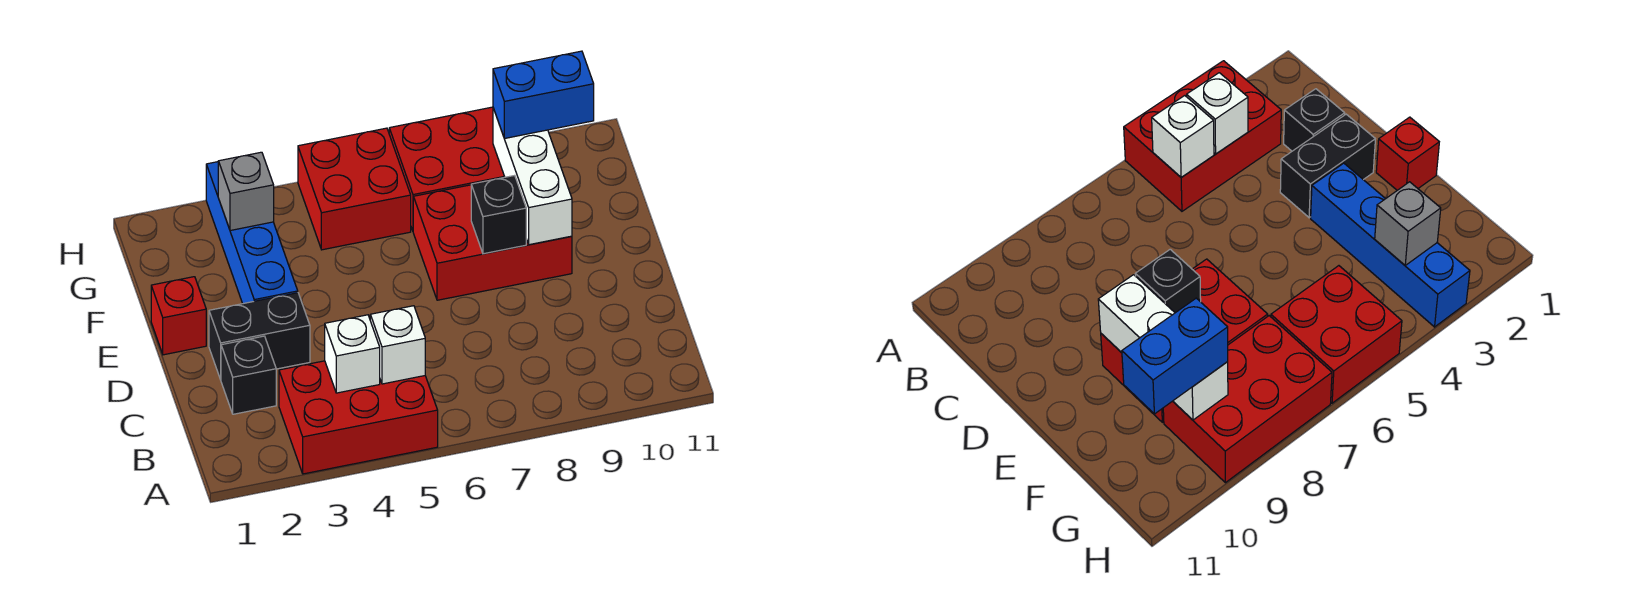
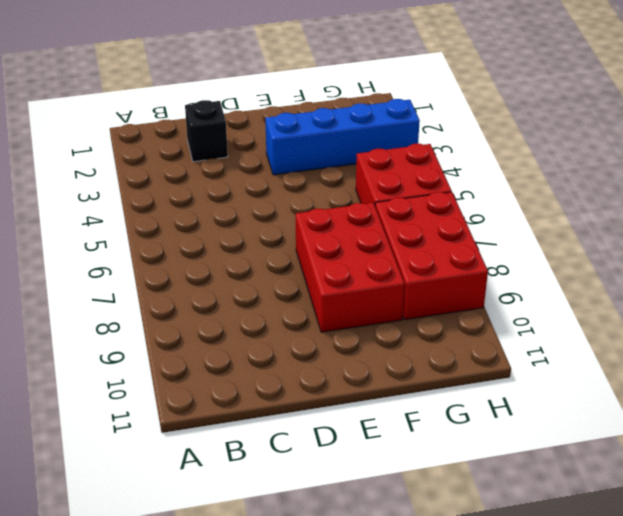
none -> red 2x3 brick [279,361,438,474]
none -> black 1x2 brick [209,293,310,380]
none -> red 1x1 brick [151,277,206,355]

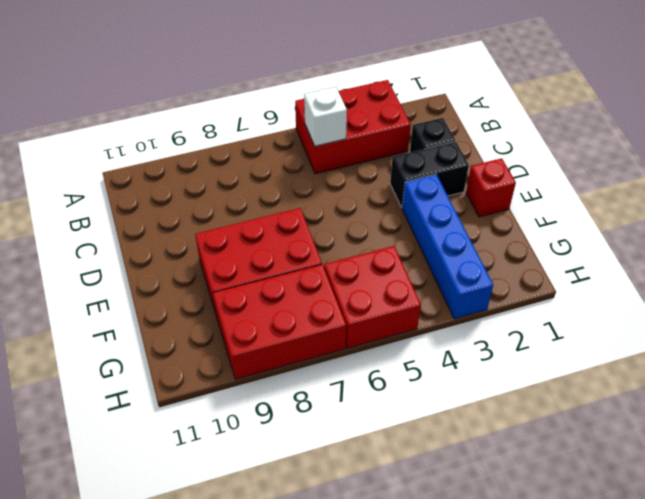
none -> white 1x1 brick [325,315,380,393]
none -> black 1x1 brick [471,175,526,254]
none -> white 1x3 brick [493,108,572,245]

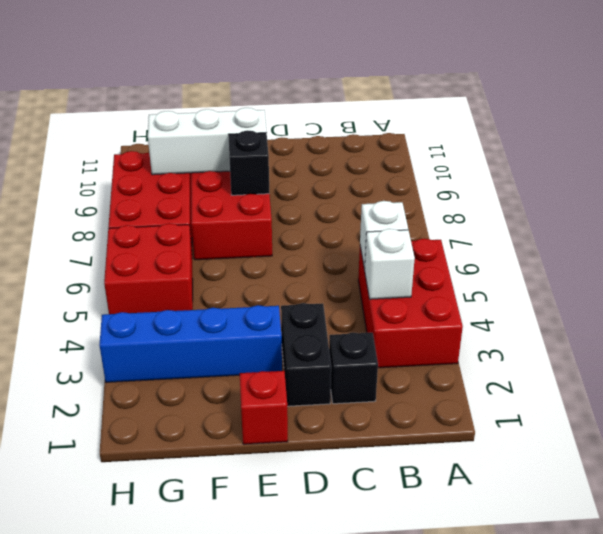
none -> grey 1x1 brick [218,152,274,231]
none -> blue 1x2 brick [493,51,594,139]

